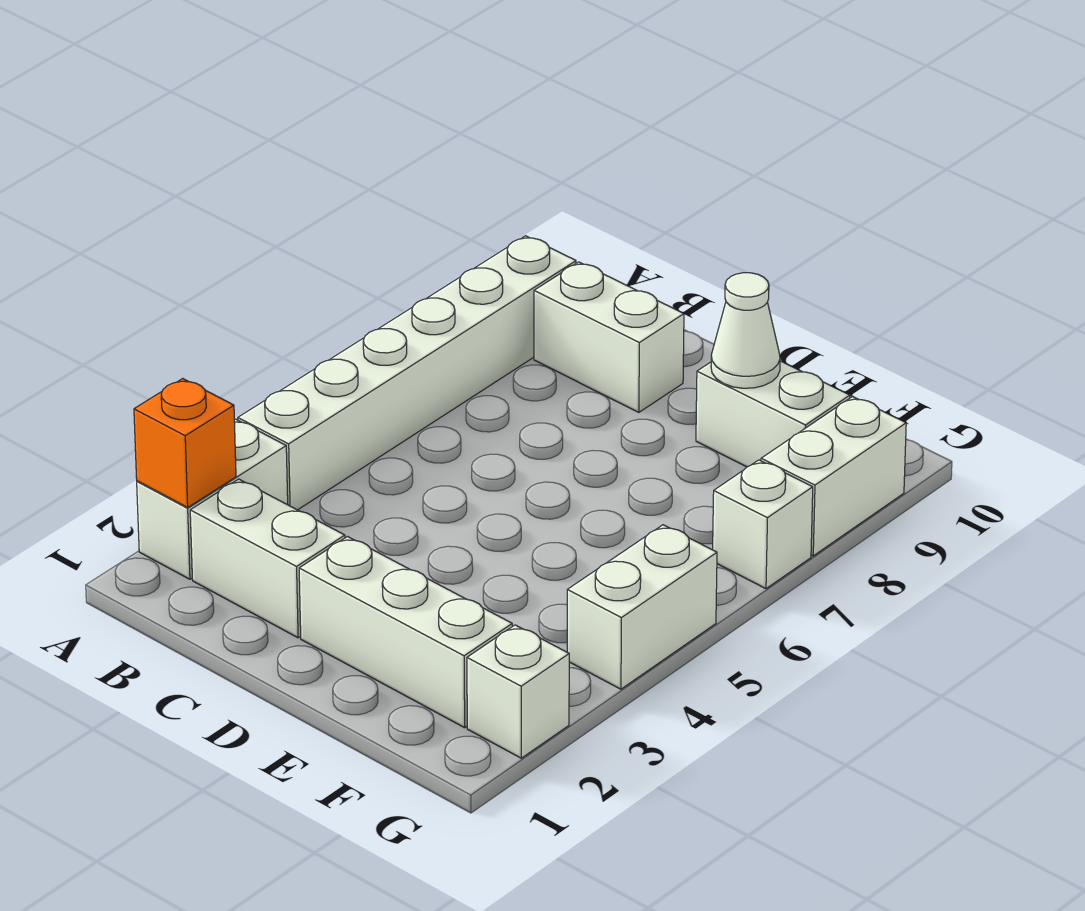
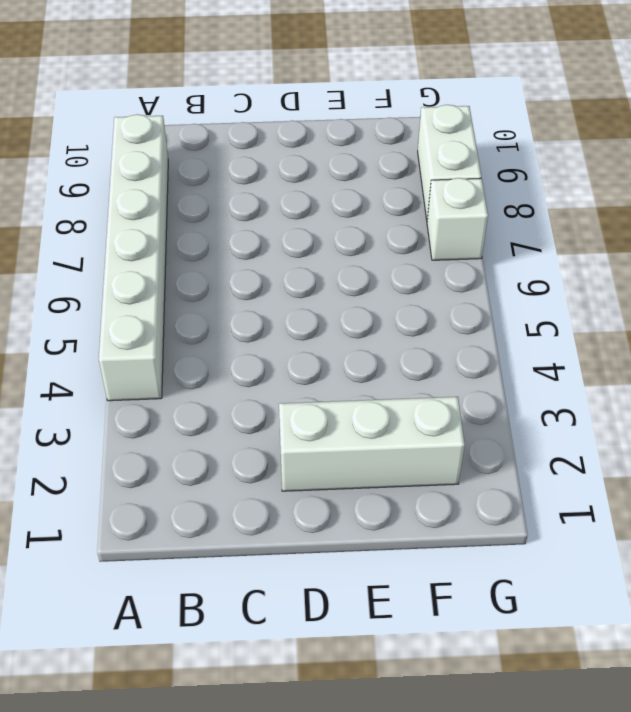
none -> white 1x2 brick [137,419,288,579]
none -> white 1x2 brick [190,479,345,638]
none -> white 1x2 brick [534,262,684,412]

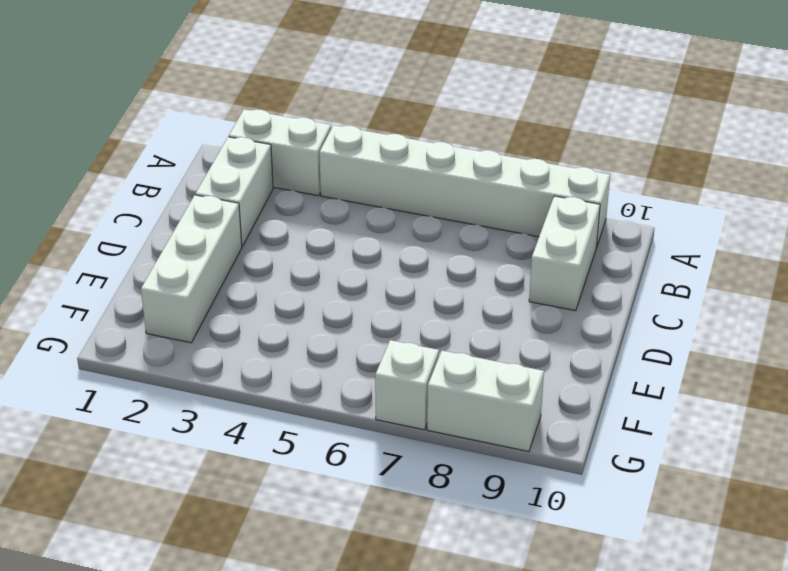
none -> white 1x2 brick [696,361,850,467]
none -> white 1x1 brick [467,625,569,758]
none -> white 1x2 brick [567,525,717,689]

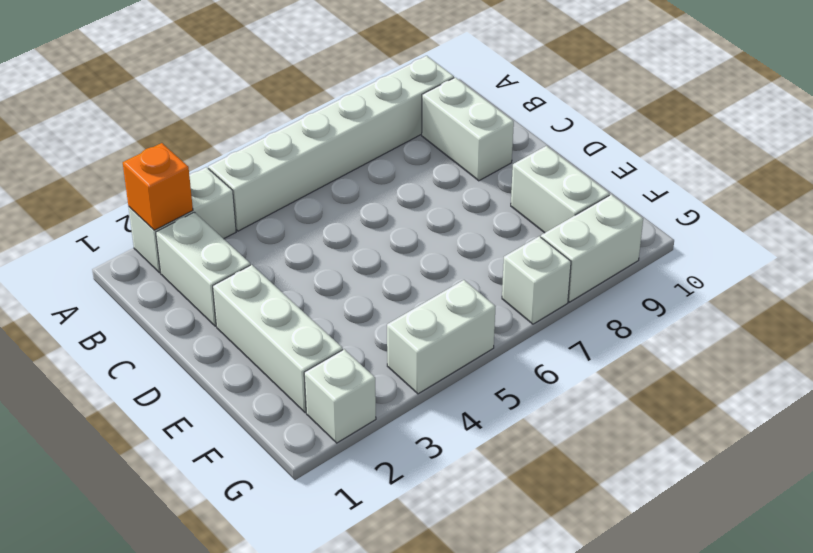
none -> white 1x1 cone [711,273,780,388]

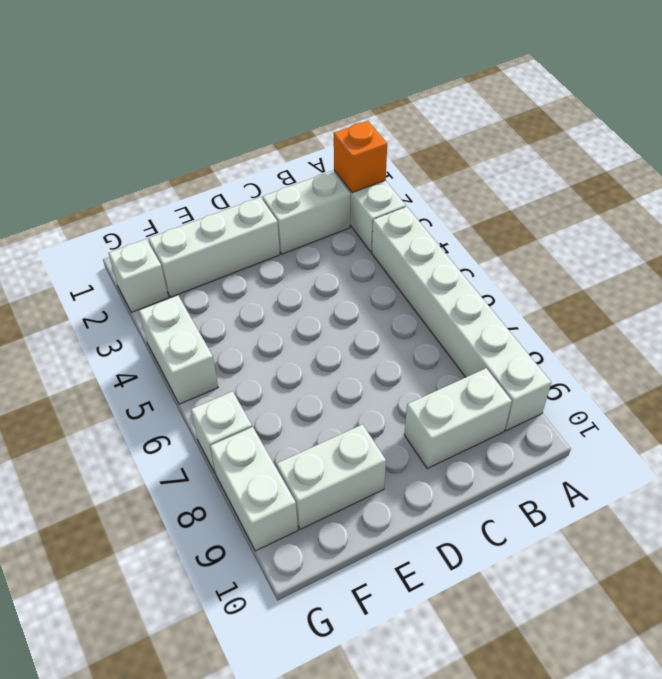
none -> white 1x1 cone [711,273,780,388]

